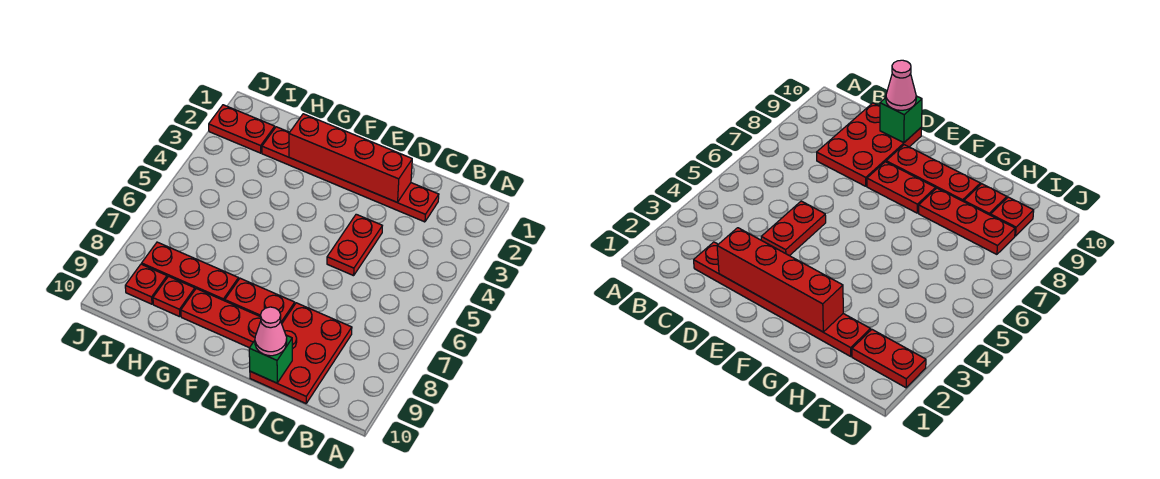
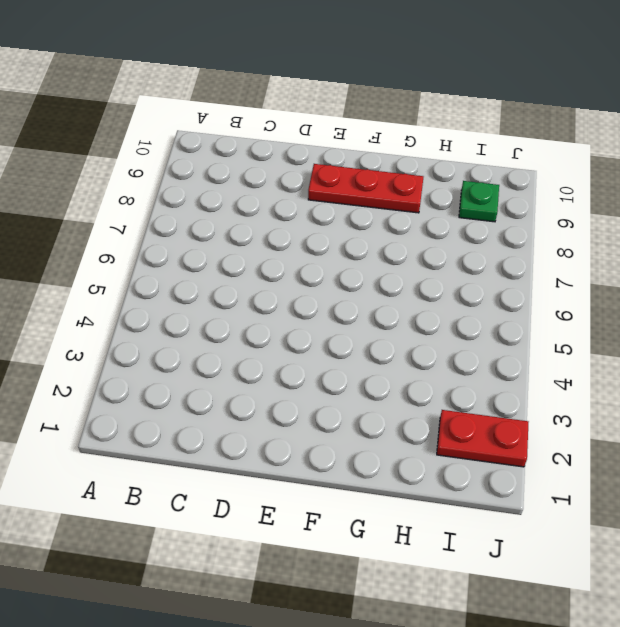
green 1x1 plate [459,181,499,222] -> red 1x1 plate [125,264,167,304]
none -> red 1x6 plate [262,127,439,222]
none -> red 2x3 plate [250,303,352,403]
none -> red 1x2 plate [327,214,382,276]

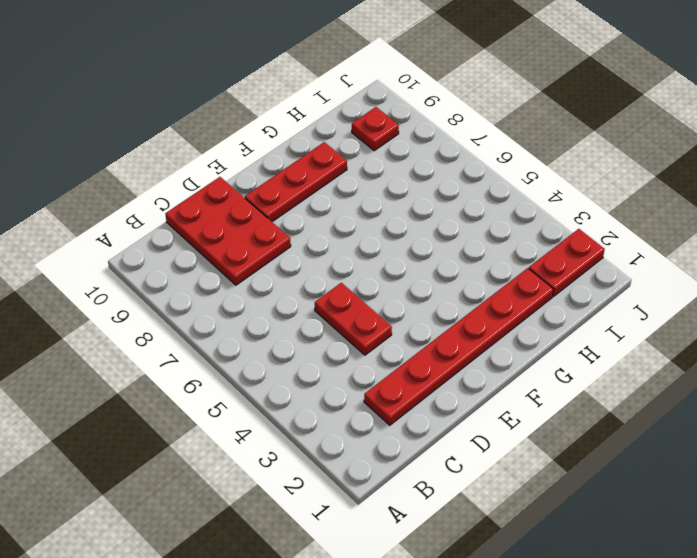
none -> red 1x2 plate [225,278,295,323]
none -> red 1x3 plate [142,242,239,301]
none -> red 1x1 plate [153,276,195,317]

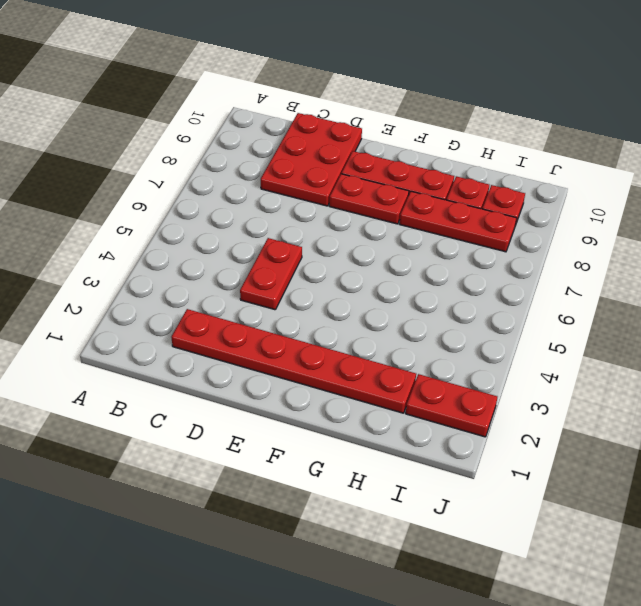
none -> red 1x4 brick [289,114,412,202]
none -> green 1x1 brick [249,335,292,383]
none -> pink 1x1 cone [255,307,287,356]

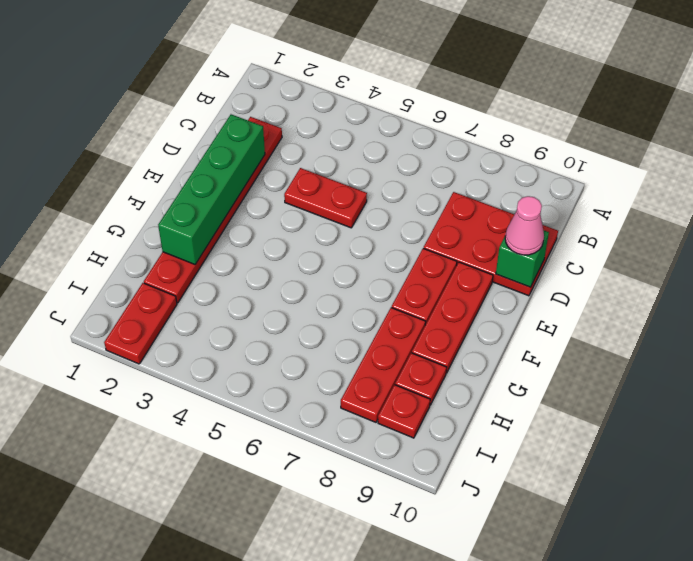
green 1x4 brick [158,114,265,264] -> red 1x4 brick [289,114,412,202]

